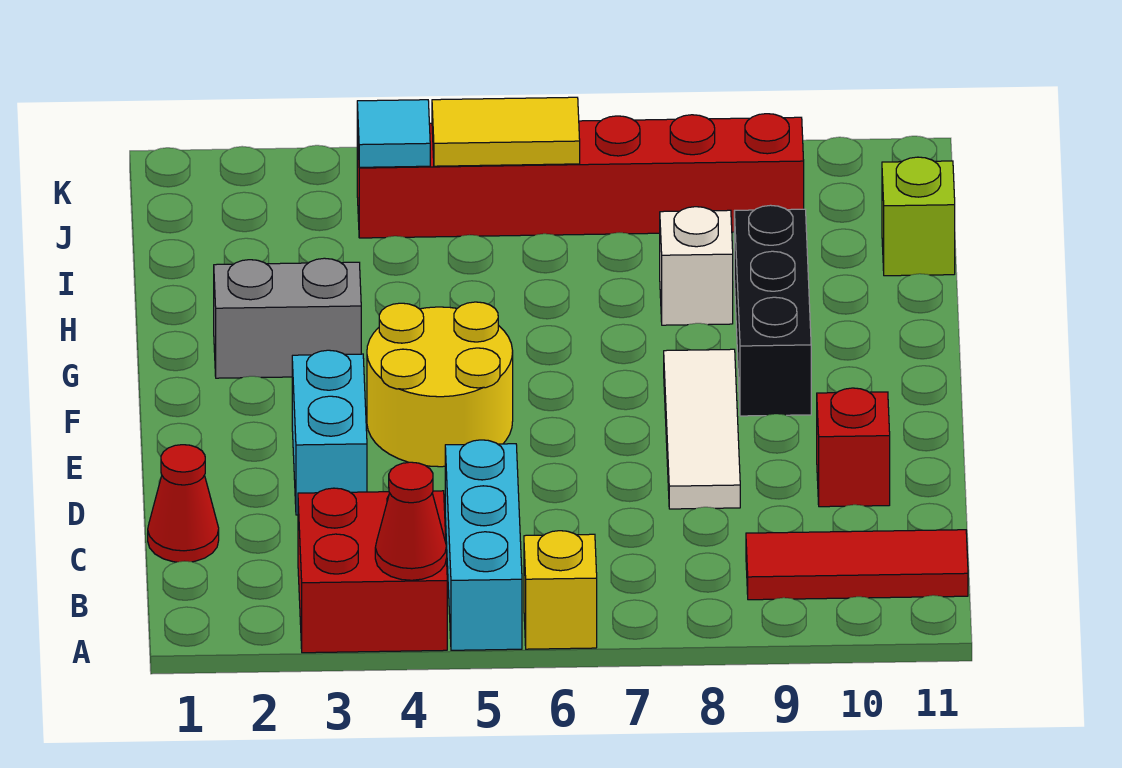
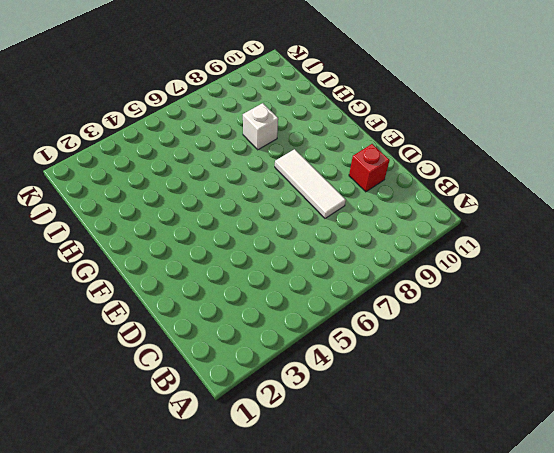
none -> red 2x2 brick [298,488,447,653]
none -> cyan 1x3 brick [445,440,522,650]
none -> yellow 1x1 brick [524,531,597,649]

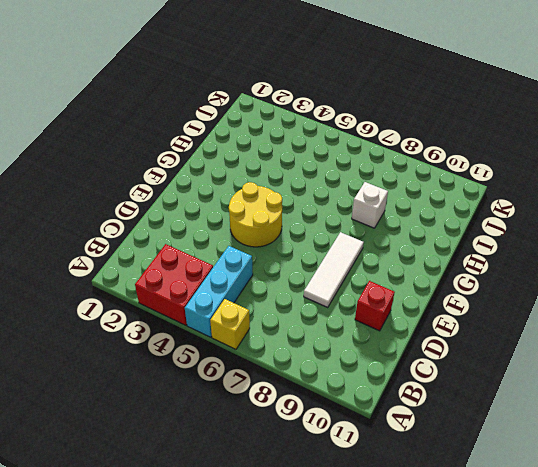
none -> red 1x3 tile [746,530,968,600]
none -> red 1x1 cone [148,445,219,562]
none -> cyan 1x2 brick [292,350,367,515]

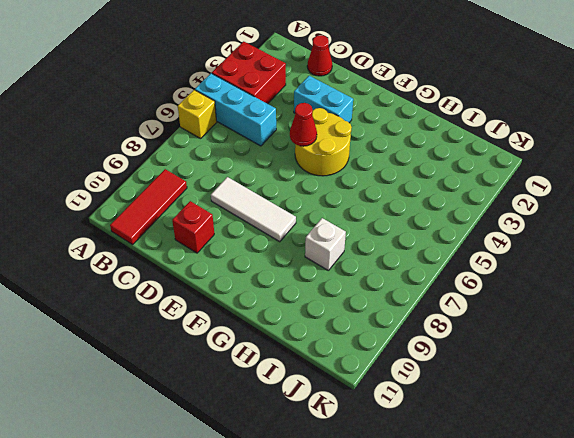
red 1x1 cone [290,103,317,146] -> red 1x1 cone moved to [375,462,447,580]
none -> black 1x3 brick [734,205,811,416]
none -> grey 1x2 brick [214,258,361,378]
none -> lime 1x1 brick [882,157,955,276]

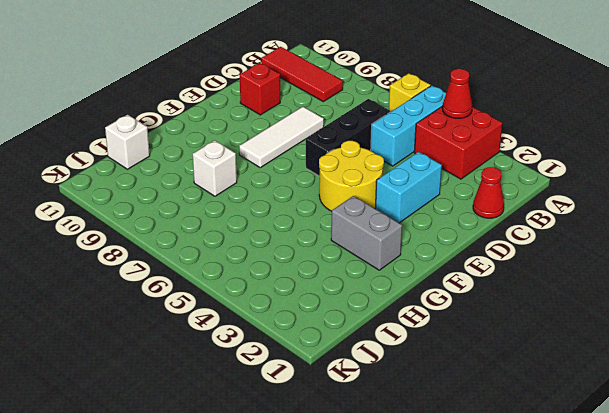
black 1x3 brick [306,99,390,176] -> black 1x3 brick moved to [734,205,811,416]
white 1x1 brick [105,115,150,169] -> lime 1x1 brick [882,157,955,276]
none -> red 1x6 brick [357,114,804,238]
none -> cyan 1x1 tile [357,100,430,167]
none -> yellow 1x2 tile [432,97,580,166]

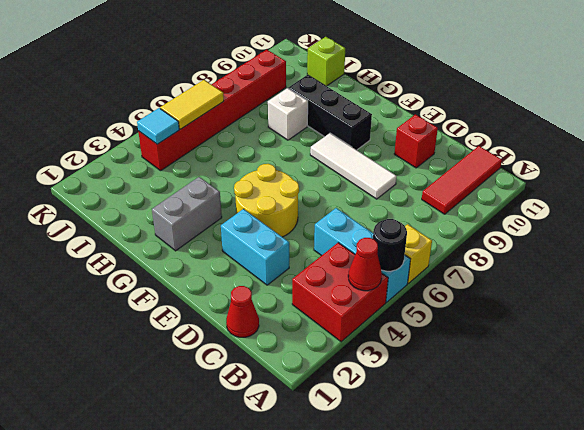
black 1x1 round brick [373,219,407,271] -> none

